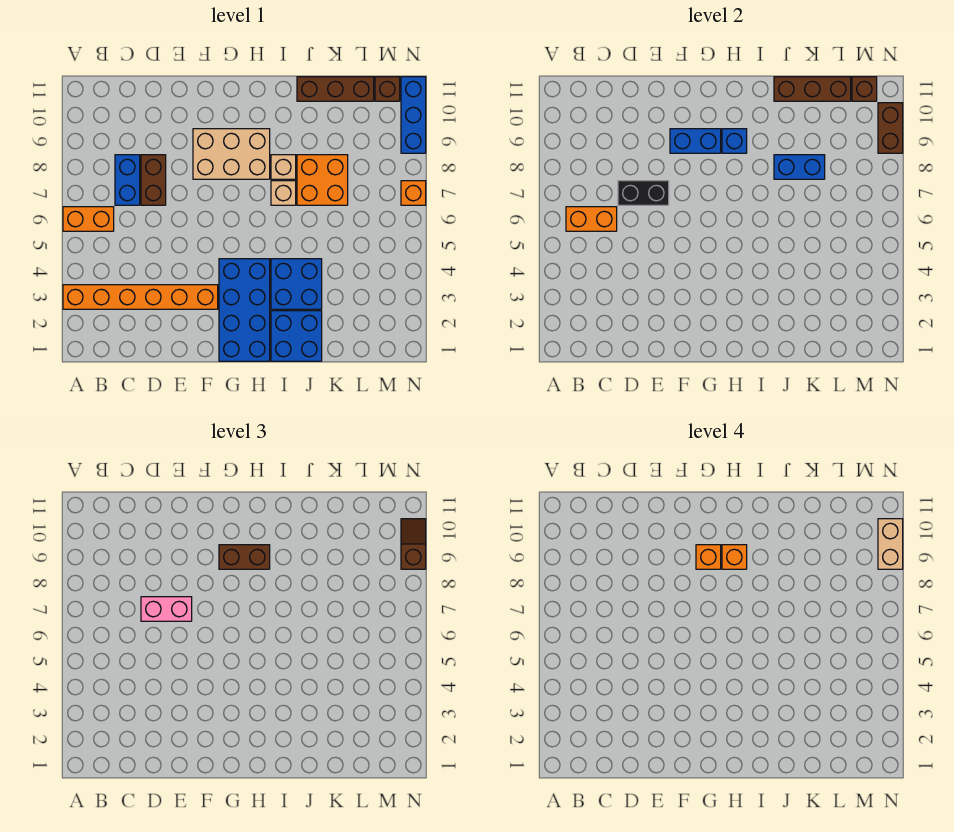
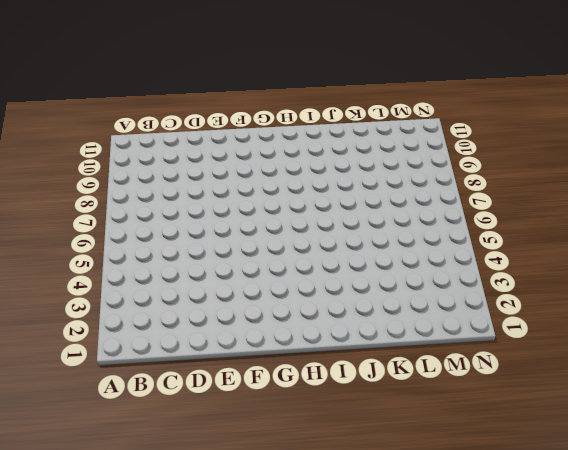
none -> orange 1x6 brick [63,285,218,309]
none -> orange 1x2 brick [63,207,114,231]
none -> blue 1x2 brick [115,155,140,205]

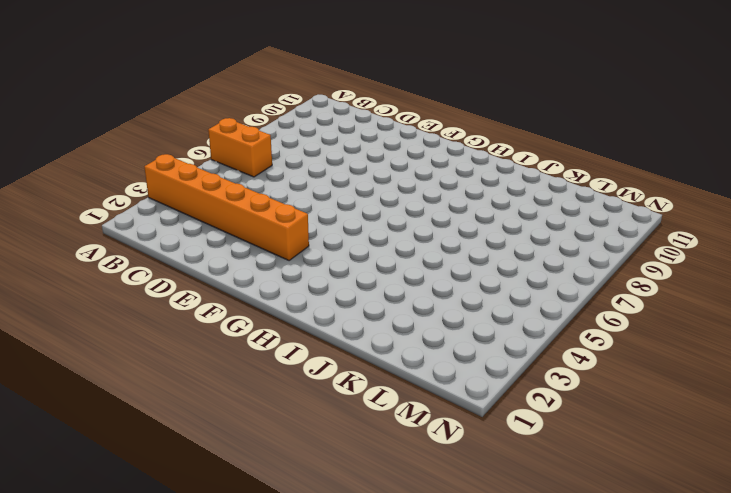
none -> blue 1x2 brick [115,155,140,205]
none -> brown 1x2 brick [141,155,166,205]
none -> tan 2x3 brick [193,129,270,179]

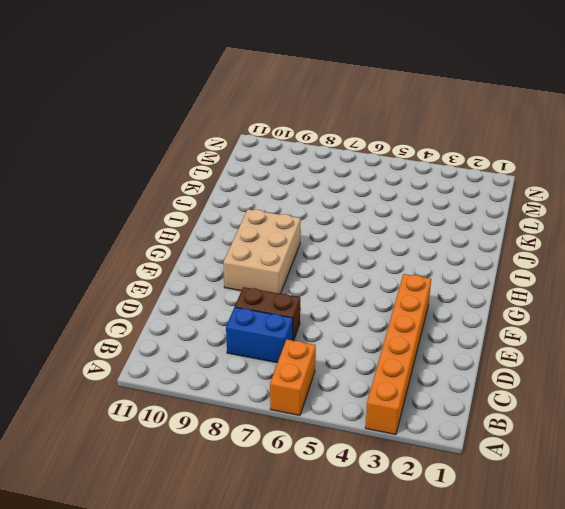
none -> blue 2x4 brick [219,259,270,361]
none -> blue 2x2 brick [271,311,322,361]
none -> blue 2x2 brick [271,259,322,309]

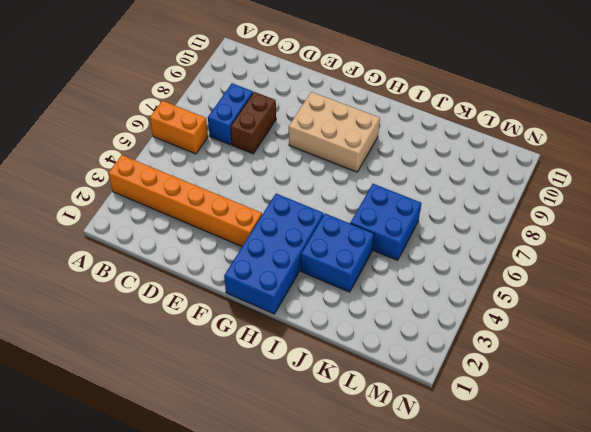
blue 2x2 brick [350,184,421,260] -> blue 2x2 brick moved to [271,311,322,361]
none -> tan 1x1 brick [271,181,296,205]
none -> tan 1x1 brick [271,155,296,179]
none -> orange 2x2 brick [297,155,348,205]

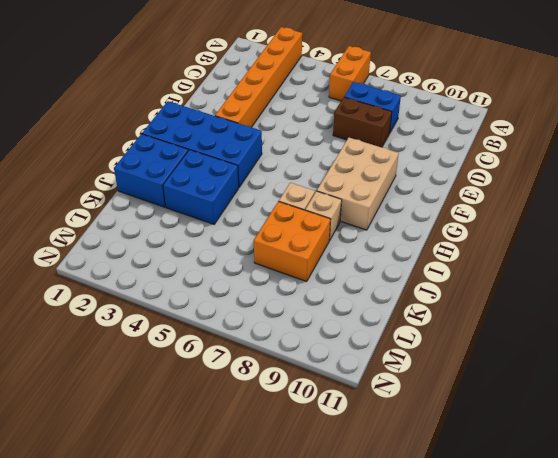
none -> brown 1x3 brick [297,77,374,101]
none -> brown 1x1 brick [375,77,400,101]
none -> orange 1x1 brick [401,181,426,205]

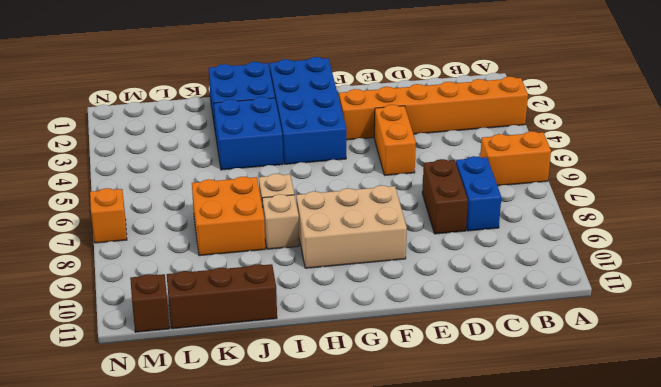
orange 1x2 brick [374,105,416,175] -> orange 1x2 brick turned to [566,207,617,231]
none -> blue 1x3 brick [401,77,426,153]
none -> black 1x2 brick [618,181,669,205]
none -> blue 1x2 brick [670,129,721,153]

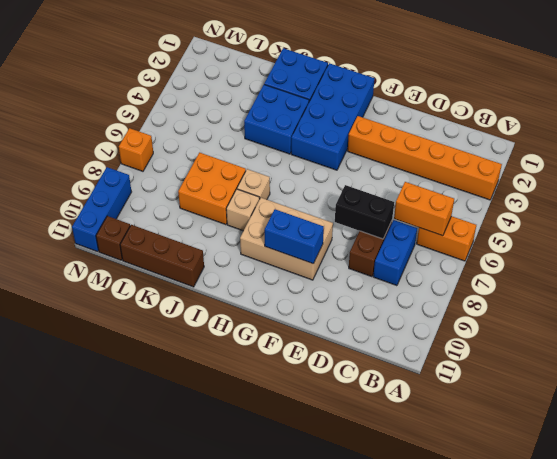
none -> blue 1x1 brick [722,129,747,153]
none -> blue 1x2 brick [774,155,825,179]
none -> brown 1x3 brick [774,77,851,101]

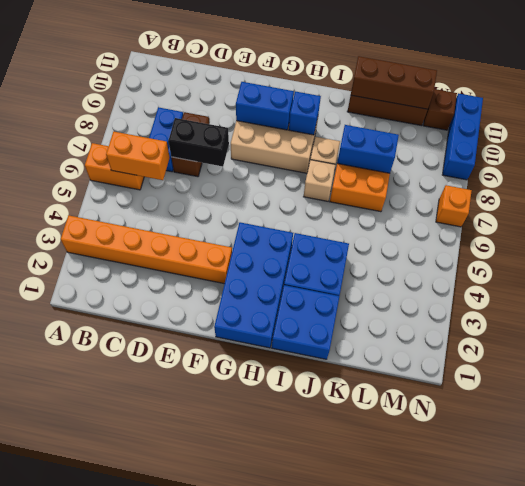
none -> brown 1x1 brick [852,77,877,101]
none -> brown 1x2 brick [878,103,903,153]
none -> pink 1x2 brick [141,597,192,621]

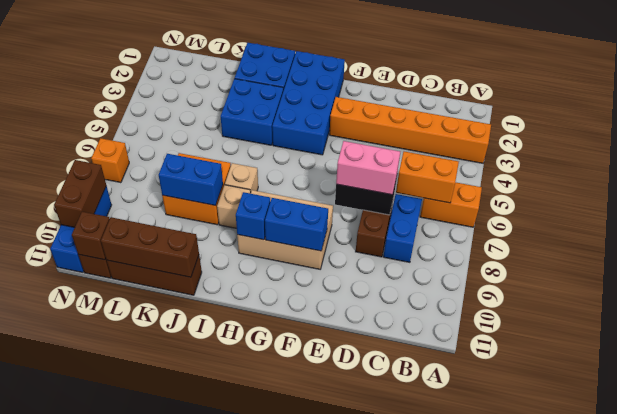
none -> brown 1x2 brick [219,545,270,569]
none -> brown 1x2 slope [401,519,426,569]
none -> orange 1x1 brick [696,545,721,569]

